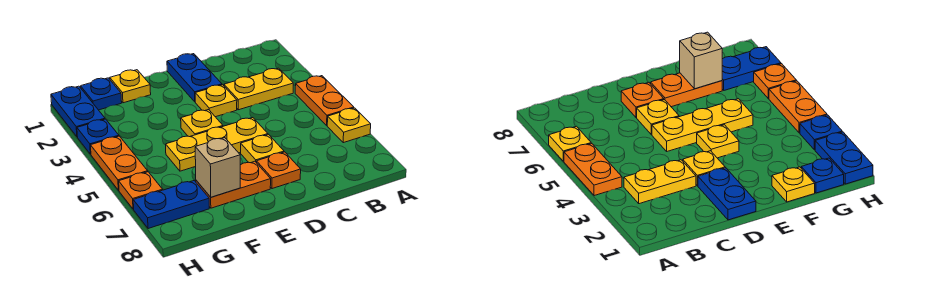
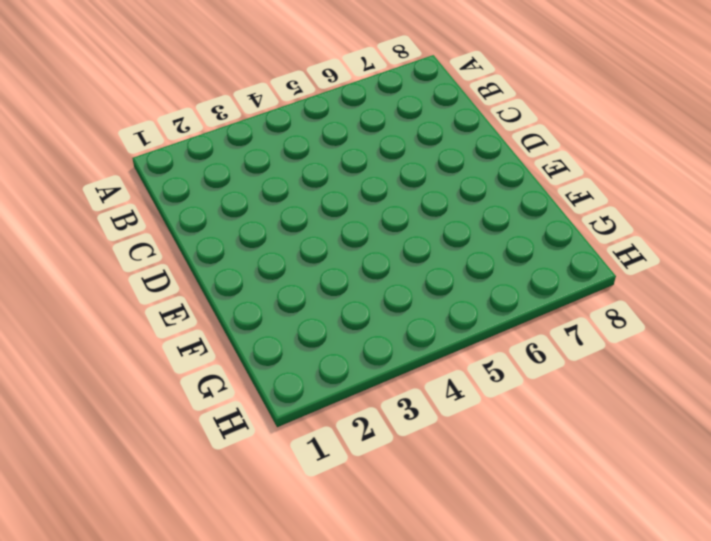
none -> orange 1x2 plate [295,76,354,125]
none -> yellow 1x1 plate [327,108,371,143]
none -> yellow 1x2 plate [224,68,293,110]

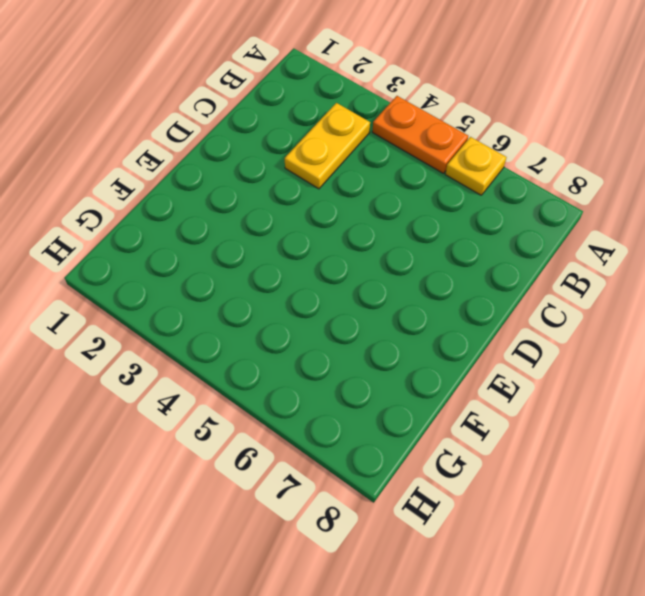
none -> blue 1x2 plate [167,54,222,102]
none -> yellow 1x1 plate [195,85,237,117]
none -> yellow 1x3 plate [166,118,268,171]

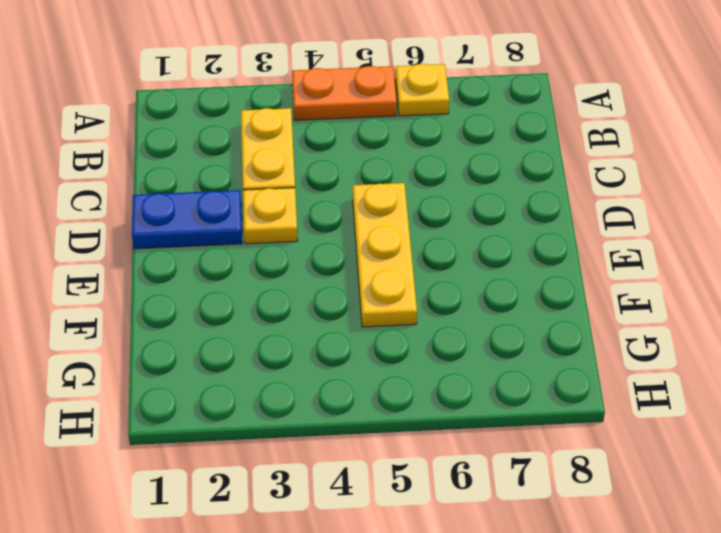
none -> yellow 1x1 plate [241,135,284,163]
none -> orange 1x1 plate [257,152,301,189]
none -> yellow 1x1 plate [181,110,223,137]

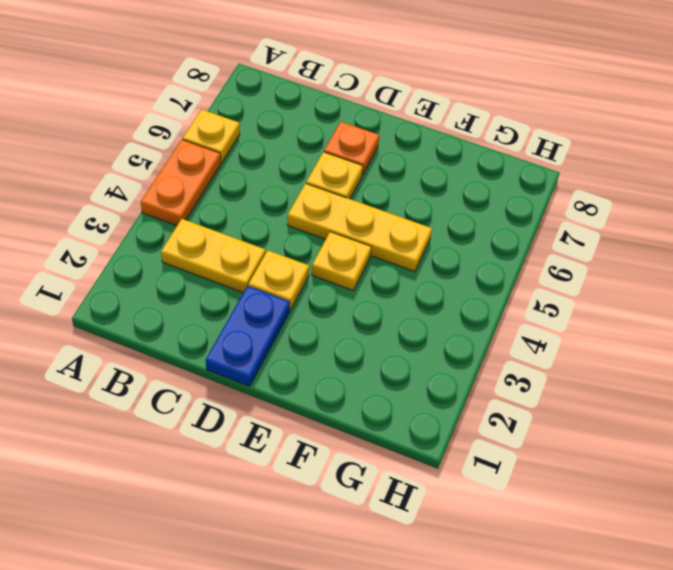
none -> orange 1x2 plate [196,161,271,208]
none -> yellow 1x1 plate [110,70,151,103]
none -> blue 1x1 plate [81,78,122,110]

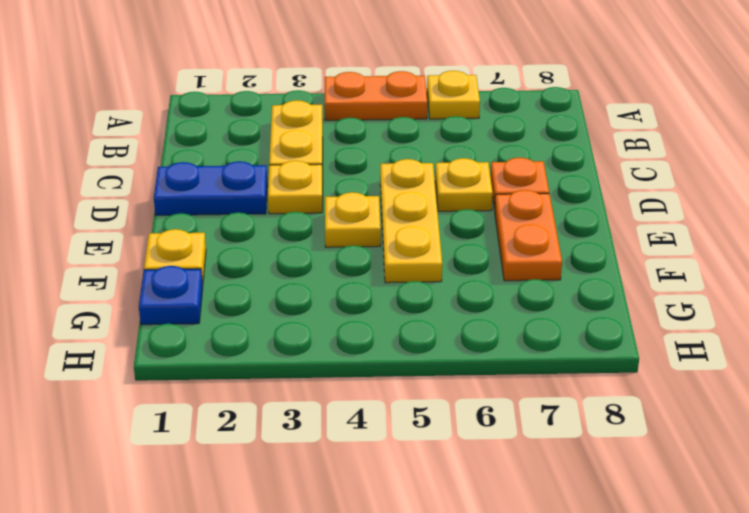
none -> blue 1x2 plate [133,181,209,229]
none -> blue 1x2 plate [51,86,105,136]
none -> blue 1x1 plate [77,119,119,154]

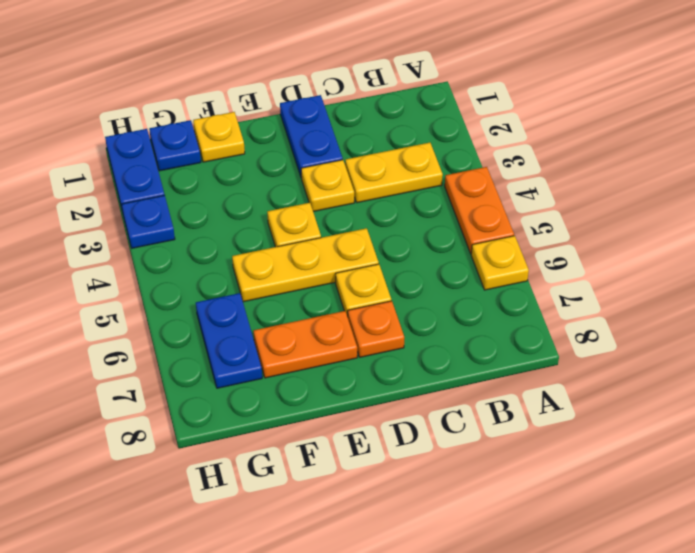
blue 1x2 plate [196,293,262,388] -> blue 1x2 plate turned to [133,181,209,229]
none -> orange 1x2 plate [91,136,148,190]
none -> orange 1x1 plate [119,172,163,209]
none -> tan 1x1 brick [195,138,240,197]

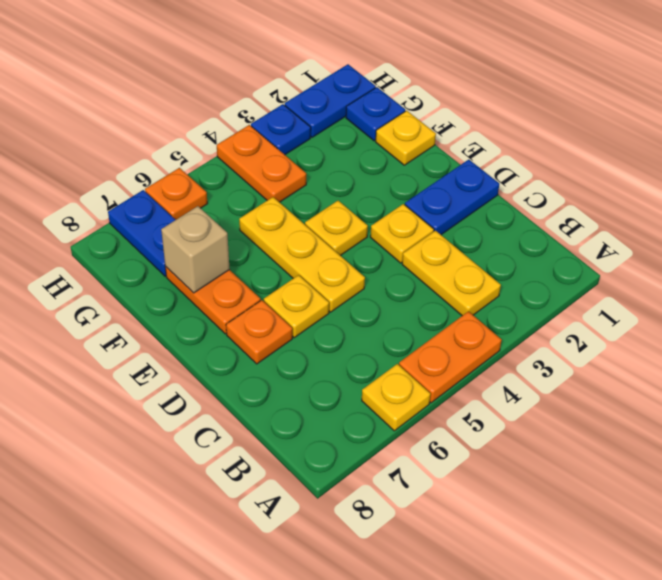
orange 1x2 plate [217,125,306,202] -> orange 1x2 plate turned to [91,136,148,190]

